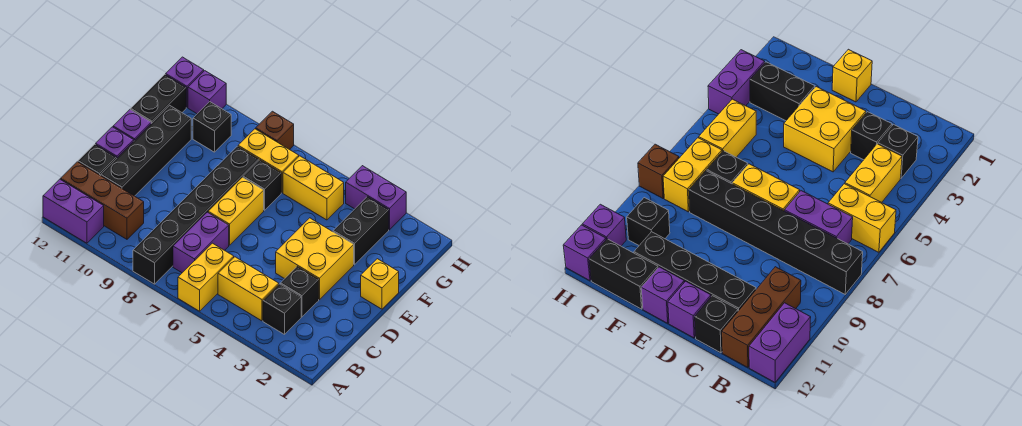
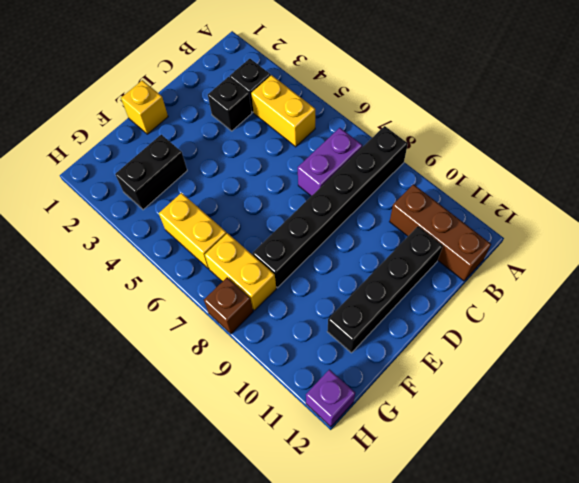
none -> yellow 1x2 brick [178,243,234,311]
none -> purple 1x2 brick [43,179,104,243]
none -> black 1x1 brick [78,144,116,176]

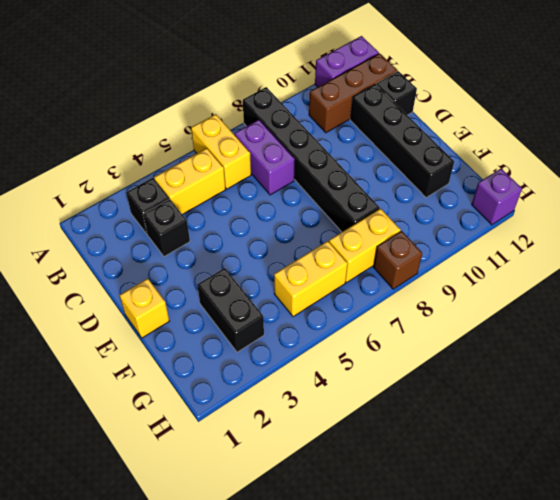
none -> yellow 2x2 brick [276,218,354,300]
none -> yellow 1x2 brick [208,177,264,245]
none -> purple 1x1 brick [96,127,134,159]

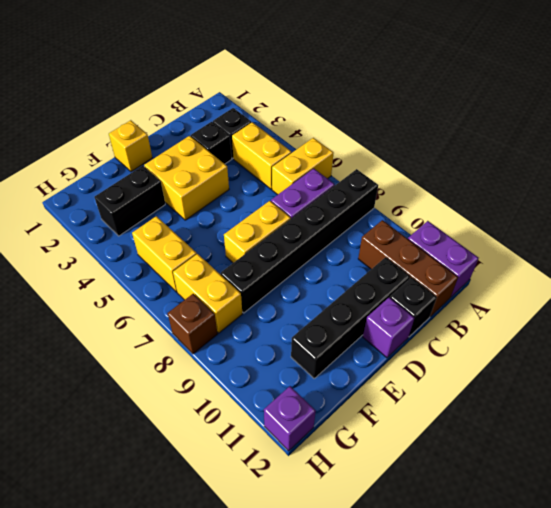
none -> purple 1x1 brick [113,110,151,141]
none -> black 1x1 brick [243,160,281,210]
none -> black 1x2 brick [131,75,186,124]

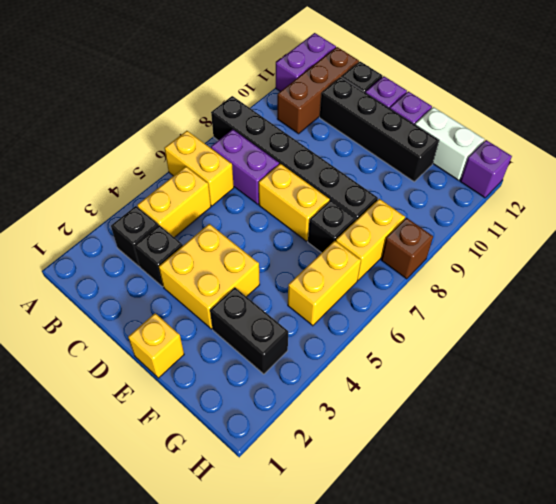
white 1x2 brick [415,107,484,181] -> black 1x2 brick [131,75,186,124]
none -> black 1x1 brick [193,102,231,152]
none -> purple 1x2 brick [346,166,406,230]
none -> purple 1x1 brick [188,71,226,114]

